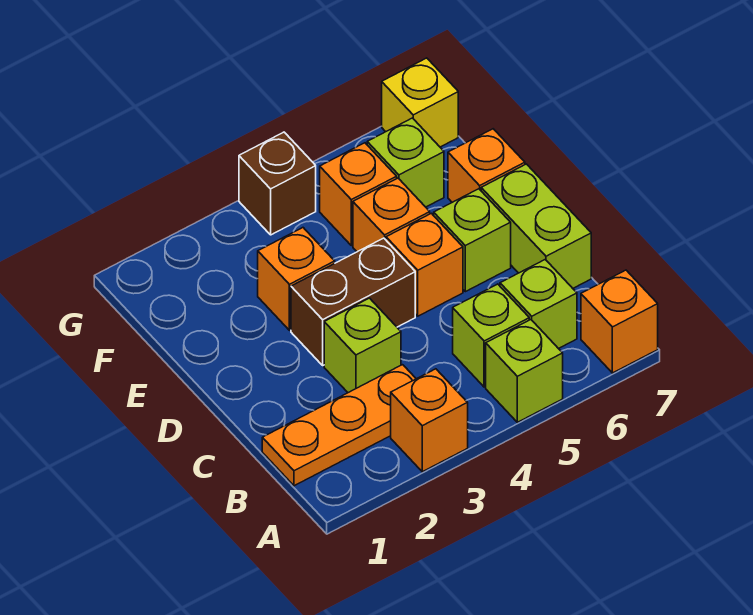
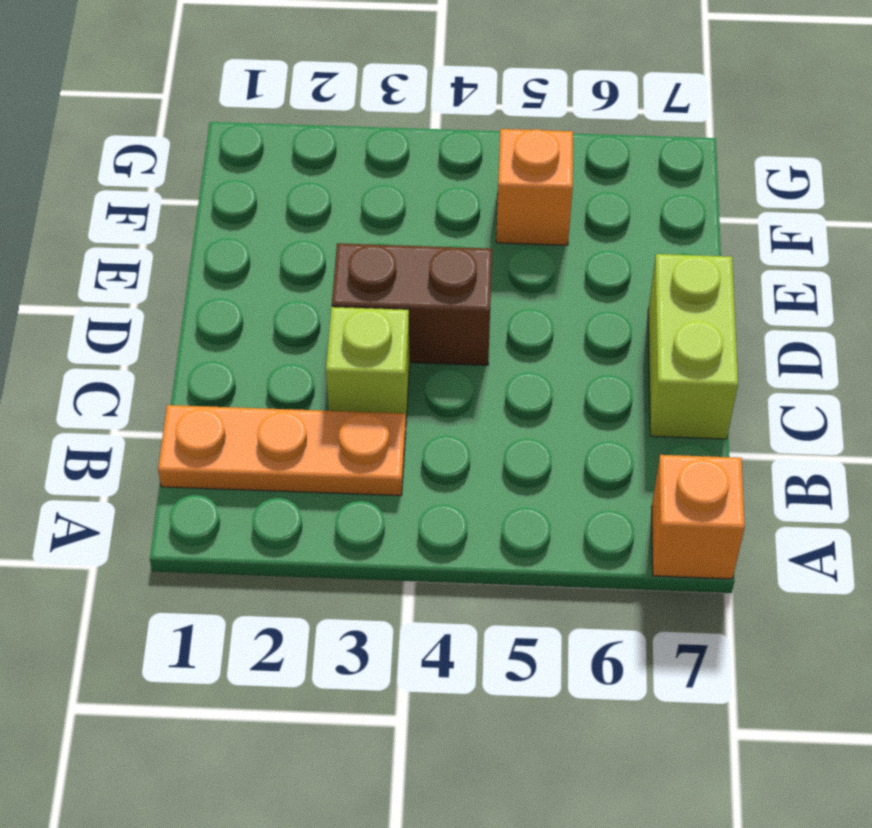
none -> orange 1x1 brick [391,369,468,472]
none -> lime 1x1 brick [486,320,563,422]
none -> lime 1x1 brick [453,284,529,387]

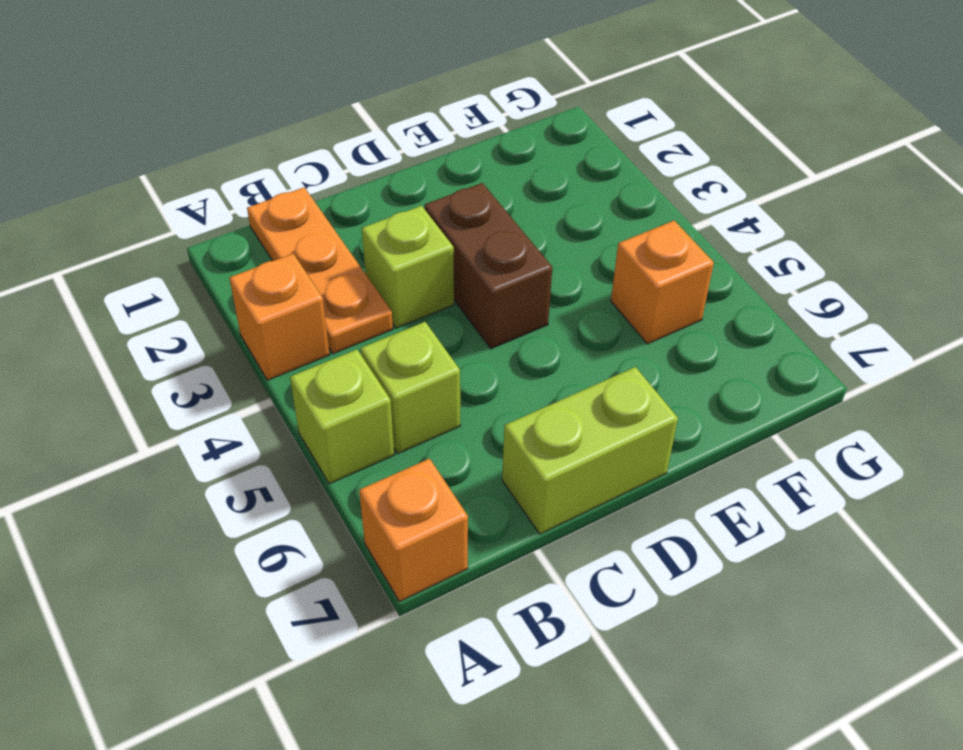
none -> lime 1x1 brick [500,259,577,349]
none -> orange 1x1 brick [386,213,463,316]
none -> lime 1x1 brick [434,189,511,292]

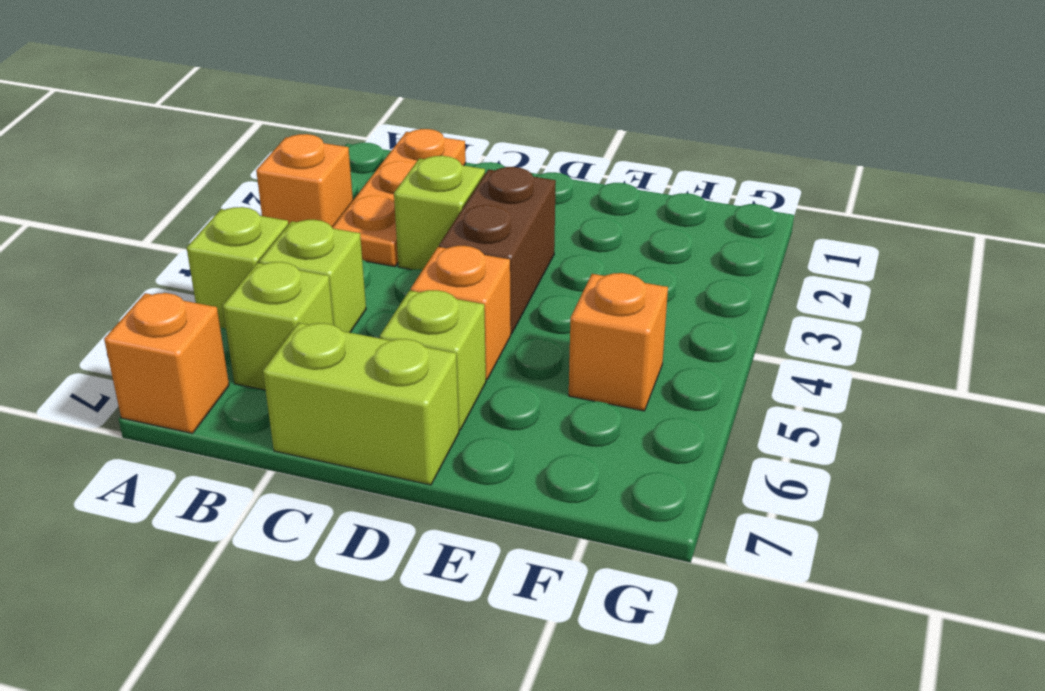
none -> orange 1x1 brick [258,228,335,330]
none -> orange 1x1 brick [353,178,430,252]
none -> orange 1x1 brick [448,129,525,202]

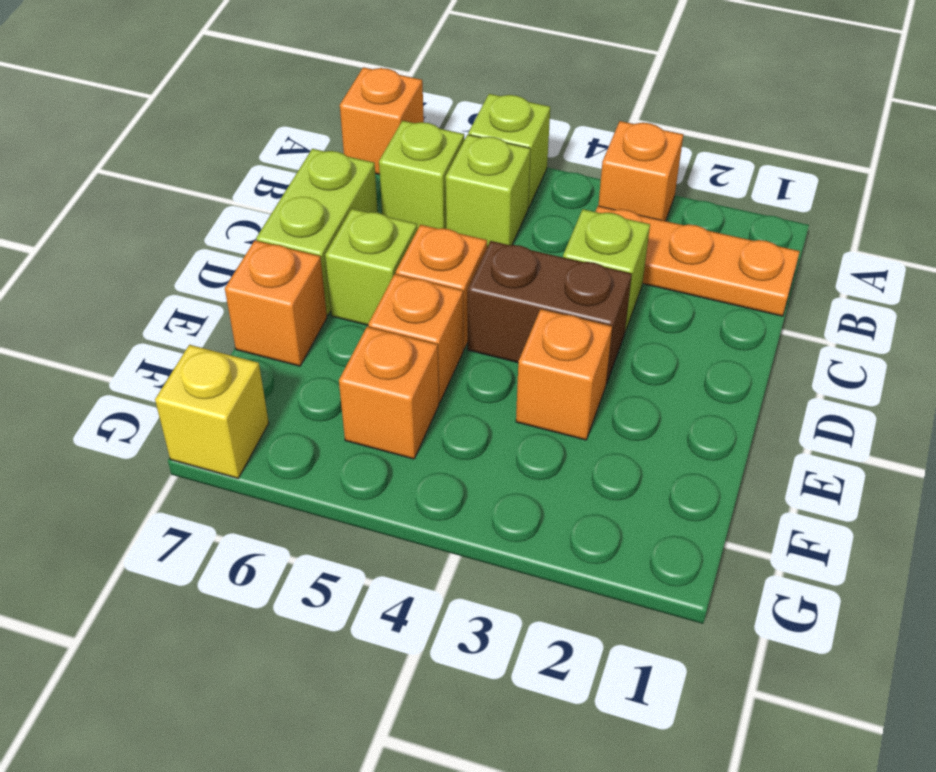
none -> lime 1x1 brick [367,118,444,207]
none -> brown 1x1 brick [239,132,316,235]

